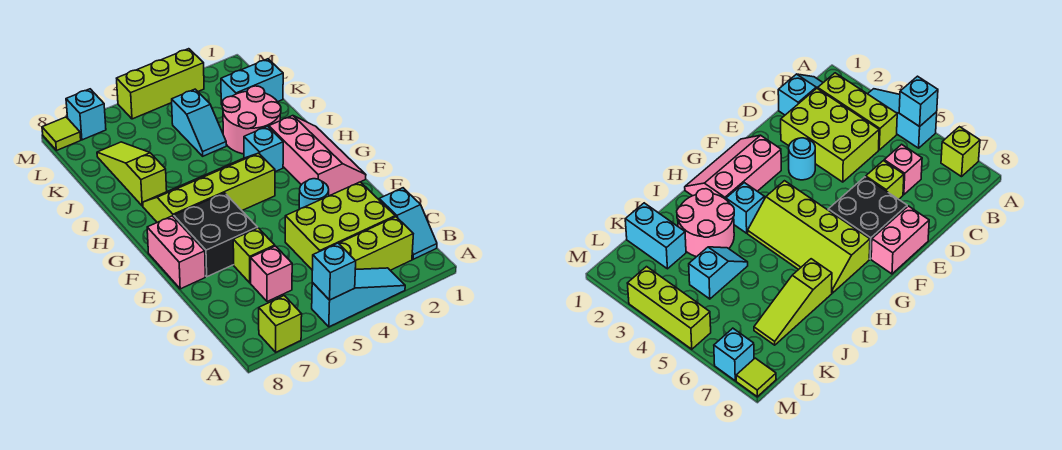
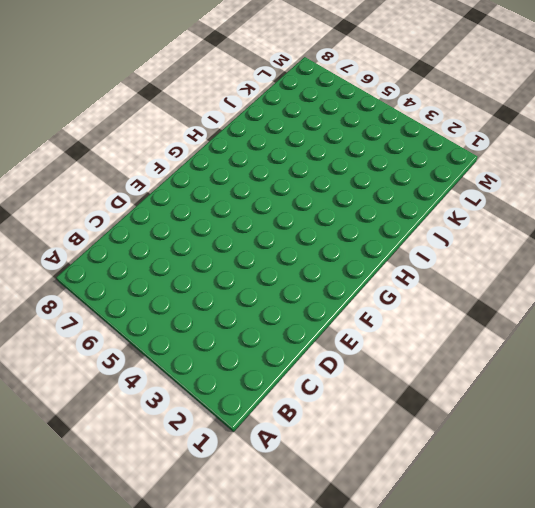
none -> cyan 1x3 slope [312,268,405,327]
none -> lime 1x1 brick [259,296,302,352]
none -> cyan 1x2 slope [379,188,437,259]

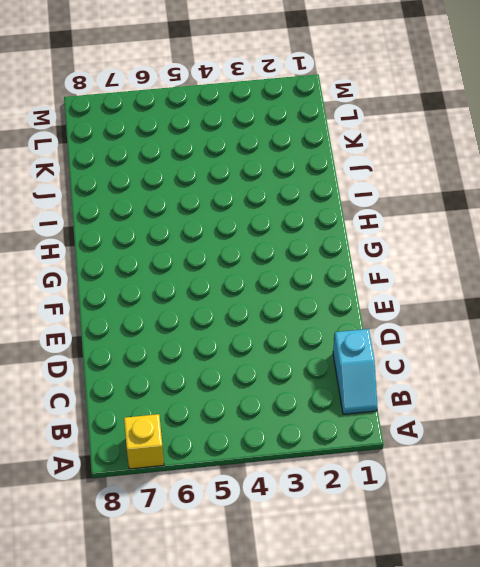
yellow 1x1 brick [124,414,164,469] -> lime 1x1 brick [259,296,302,352]
none -> cyan 1x3 slope [312,268,405,327]
none -> lime 1x3 brick [339,217,413,270]
none -> lime 2x3 brick [285,182,395,270]

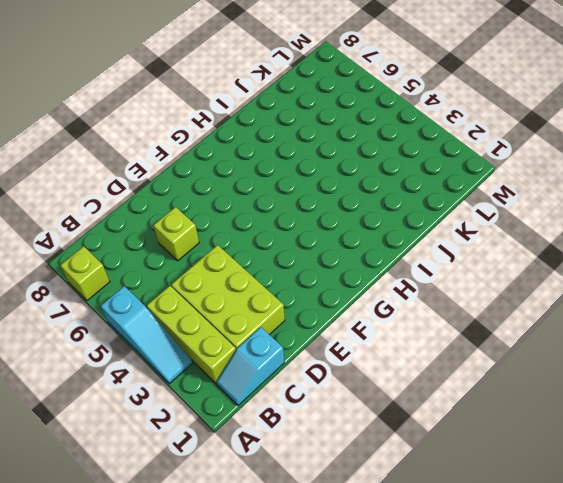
none -> pink 1x1 brick [251,246,292,302]
none -> cyan 1x1 round brick [299,179,329,209]
none -> black 2x2 brick [174,193,258,277]

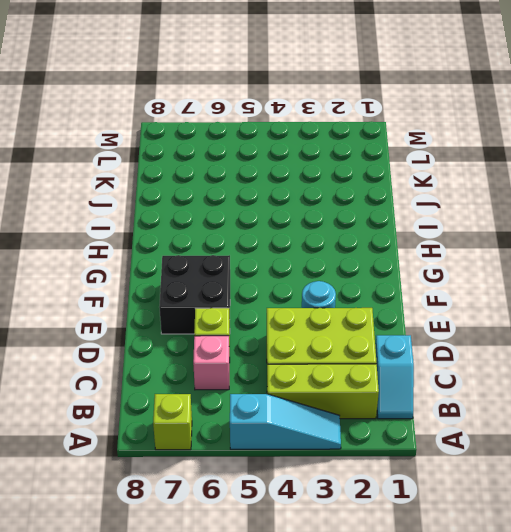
none -> pink 1x2 brick [147,216,205,289]
none -> pink 2x3 slope [269,116,366,196]
none -> lime 2x4 slope [143,153,275,222]

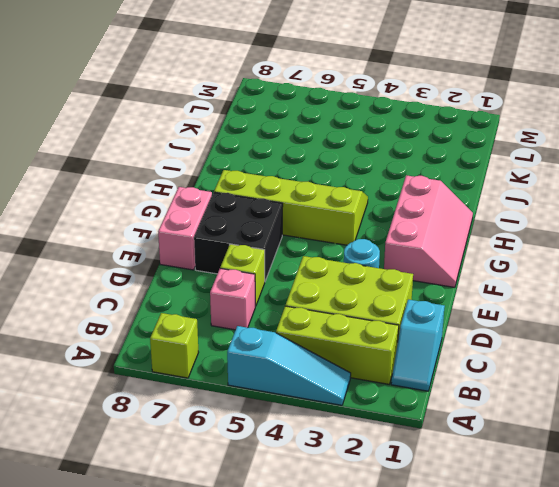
none -> cyan 1x1 brick [244,126,283,172]
none -> pink 2x2 round brick [222,86,281,154]
none -> lime 1x3 slope [97,142,167,206]

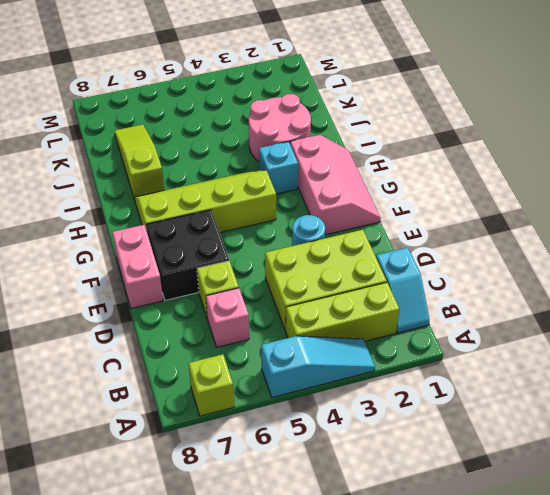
none -> cyan 1x2 slope [172,89,226,156]
none -> cyan 1x2 brick [221,59,283,105]
none -> lime 1x3 brick [117,49,204,119]

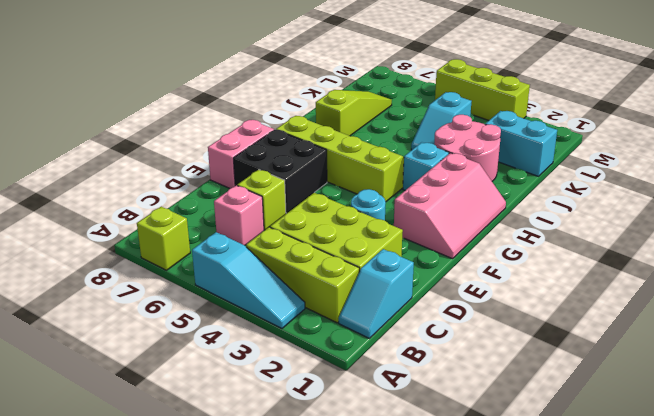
none -> cyan 1x1 brick [66,89,106,140]
none -> lime 1x1 tile [42,117,81,151]
none -> cyan 1x1 brick [312,243,356,300]

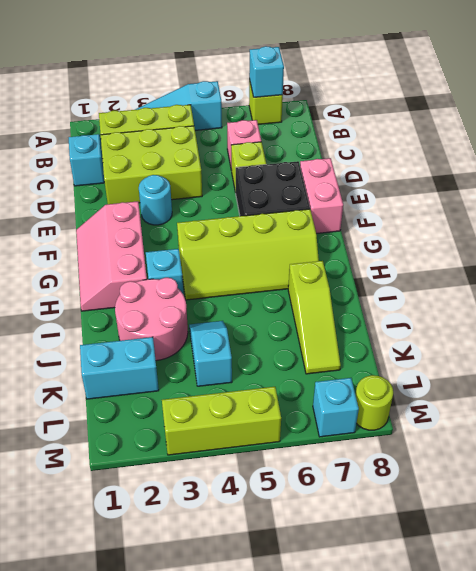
cyan 1x1 brick [249,46,284,97] -> cyan 1x1 brick moved to [312,243,356,300]
lime 1x1 round brick [355,375,393,430] -> lime 1x1 tile [42,117,81,151]

